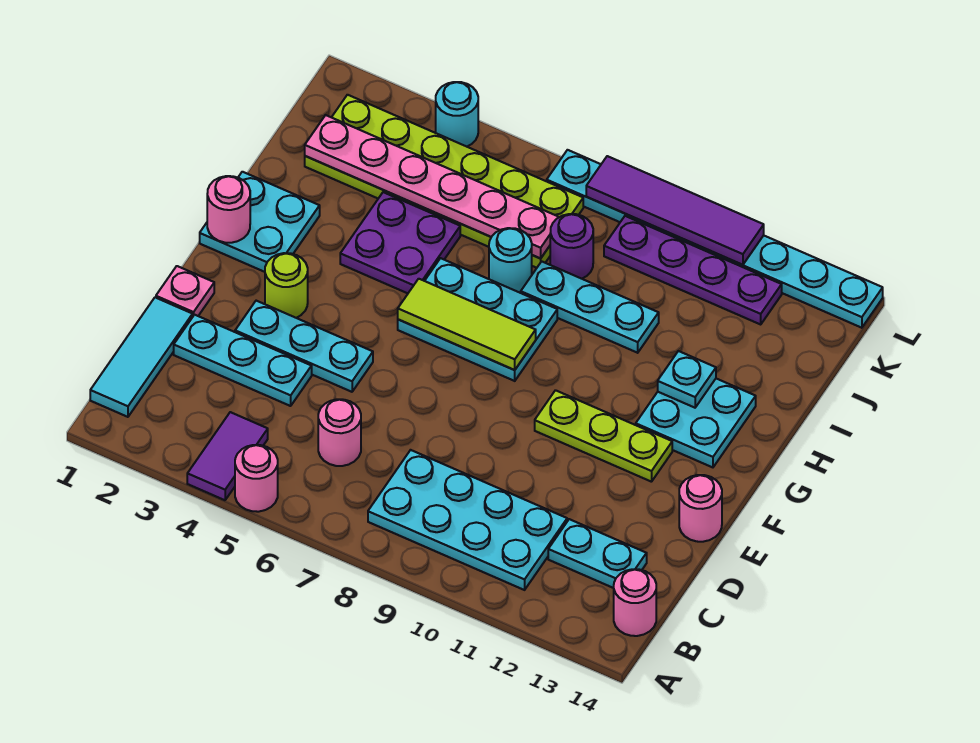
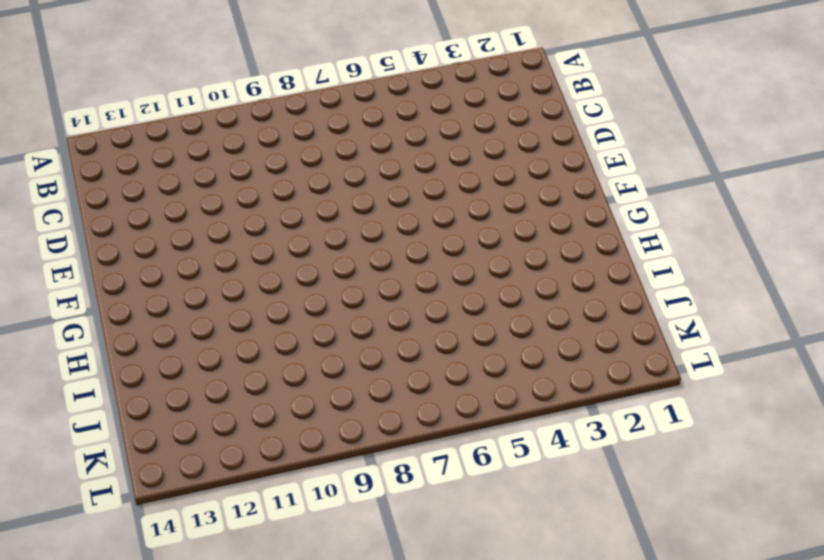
none -> purple 1x2 tile [187,412,268,500]
none -> pink 1x1 round brick [235,445,278,512]
none -> cyan 1x3 tile [90,297,193,417]

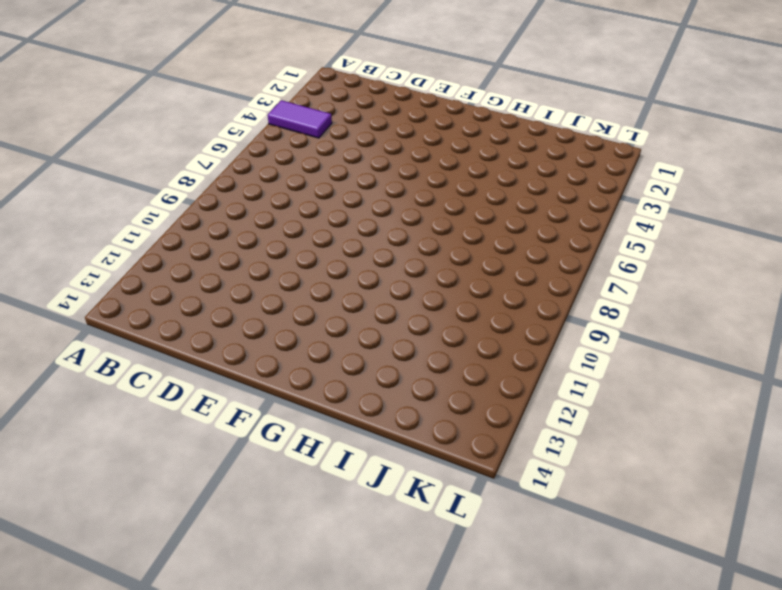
none -> pink 1x1 round brick [235,445,278,512]
none -> cyan 1x3 tile [90,297,193,417]
none -> cyan 2x4 plate [368,450,567,590]

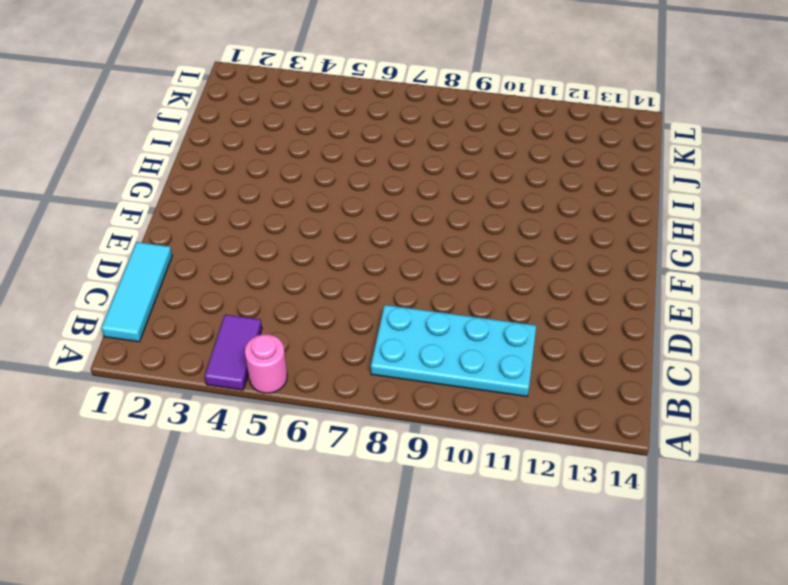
none -> pink 1x1 round brick [614,569,656,636]
none -> pink 1x1 round brick [318,399,361,466]
none -> cyan 1x2 plate [548,519,647,588]

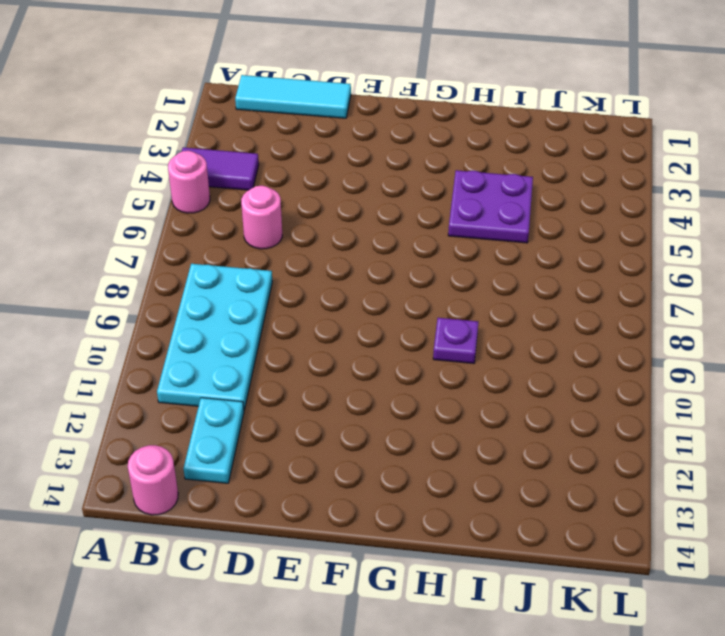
purple 1x1 plate [433,318,478,363] -> none
none -> cyan 1x3 plate [174,315,312,406]
none -> pink 1x1 plate [156,266,214,316]
none -> cyan 1x3 plate [235,301,373,392]

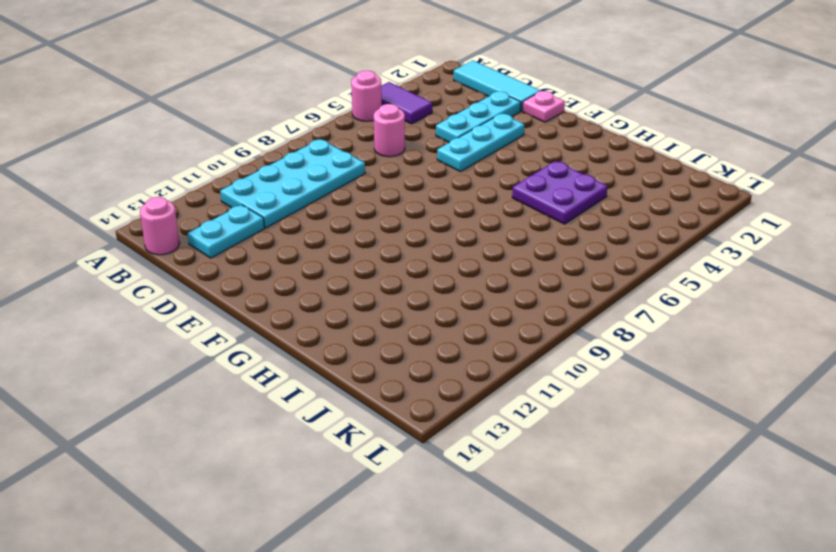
none -> pink 1x1 round brick [679,475,722,542]
none -> lime 1x1 round brick [265,253,308,318]
none -> lime 1x3 plate [535,390,672,482]

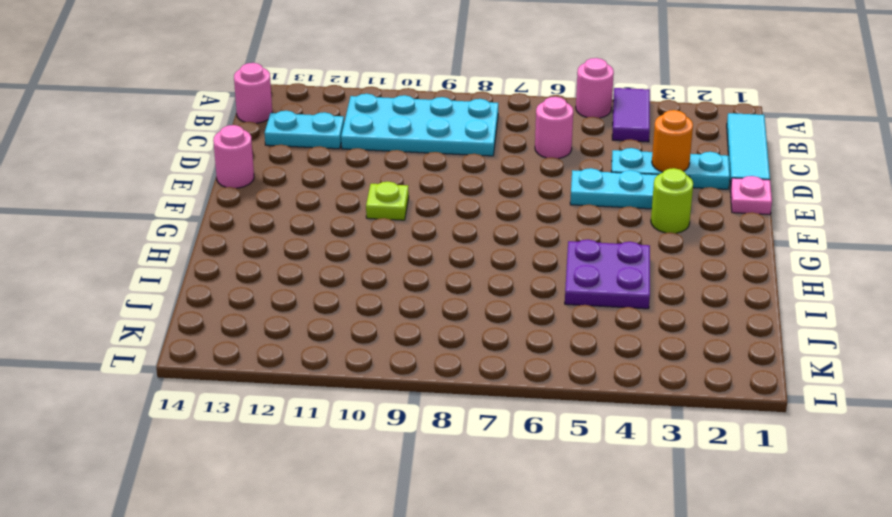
orange 1x1 round brick [652,110,693,172] -> none
lime 1x1 plate [366,182,409,220] -> lime 1x3 plate [535,390,672,482]
none -> cyan 2x2 plate [200,172,320,272]
none -> cyan 2x3 plate [398,258,557,381]
none -> cyan 2x2 plate [636,379,756,467]

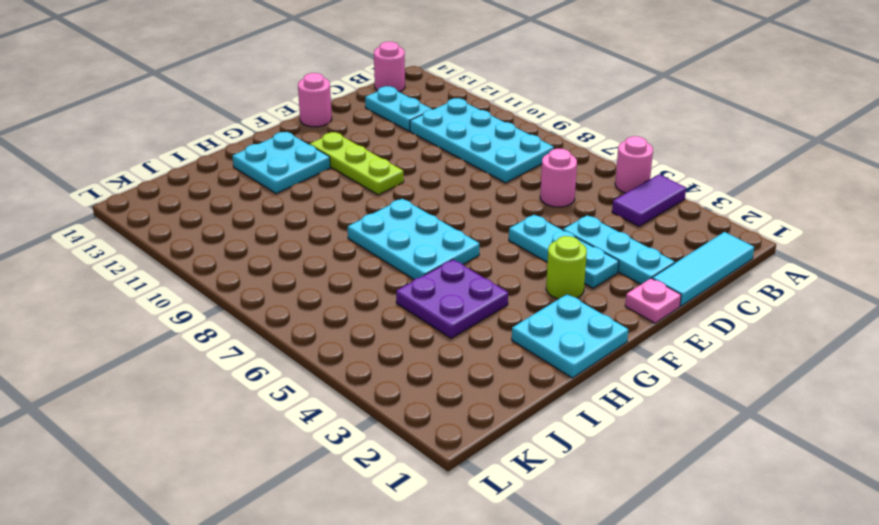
none -> cyan 1x1 round brick [489,228,532,293]
none -> cyan 1x3 plate [521,261,659,353]
none -> lime 2x6 plate [305,95,583,268]

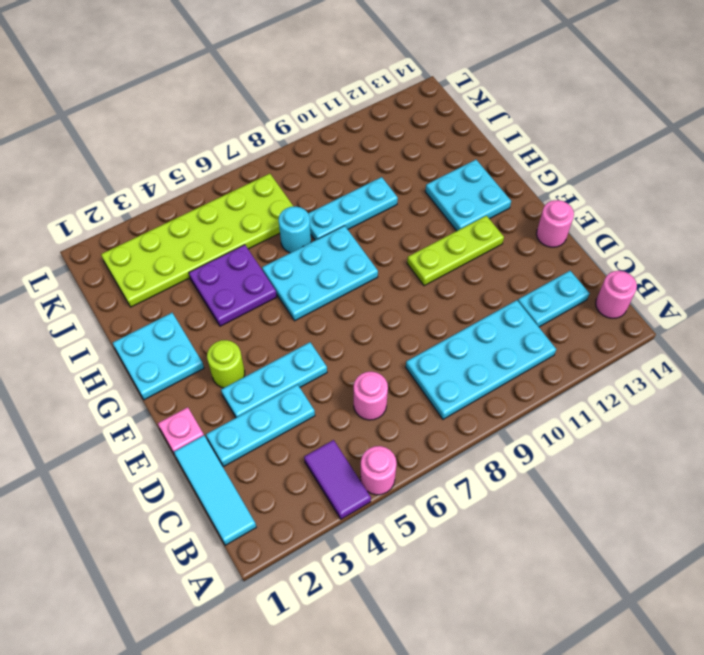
none -> purple 1x1 round brick [550,214,593,279]
none -> purple 1x4 plate [604,216,782,324]
none -> cyan 1x1 round brick [436,82,478,147]

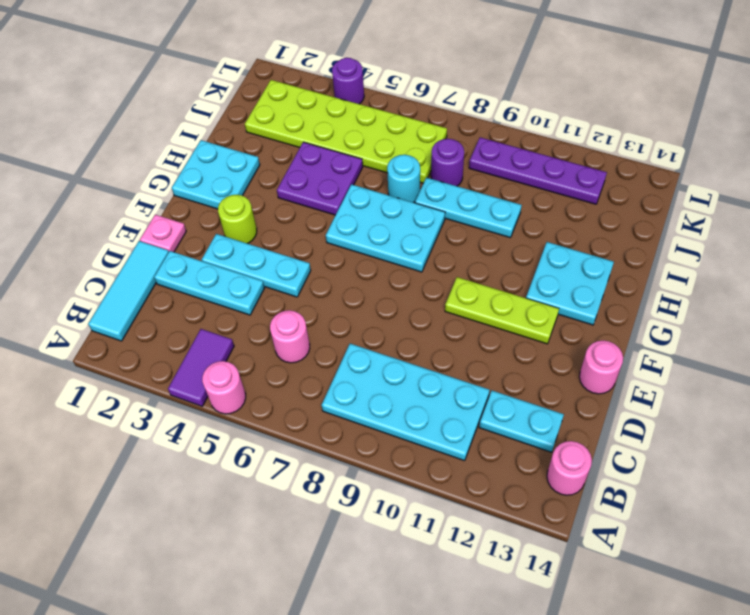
purple 1x1 round brick [332,58,364,104] -> cyan 1x1 round brick [436,82,478,147]
none -> cyan 1x8 plate [547,150,883,328]
none -> pink 1x1 round brick [207,176,250,243]
none -> lime 1x3 tile [398,279,536,370]

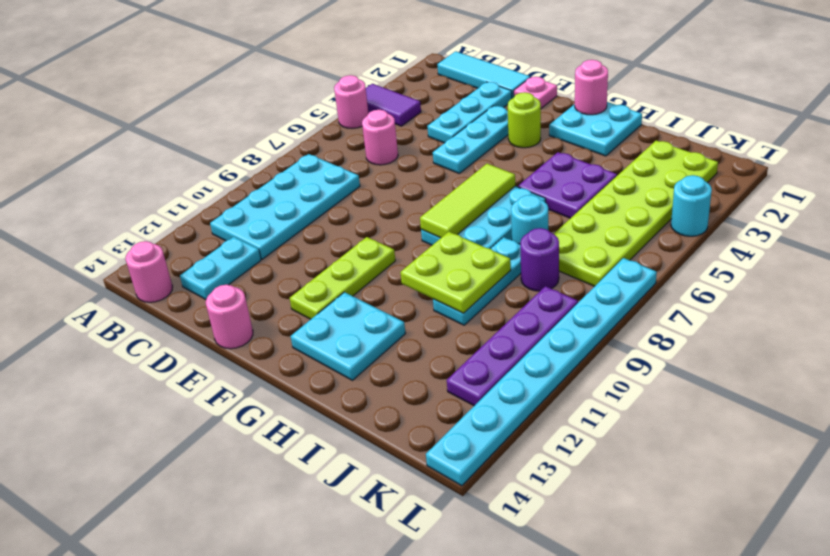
lime 2x2 plate [400,232,511,313] -> none
none -> cyan 1x1 plate [658,351,716,408]
none -> pink 1x6 plate [305,115,559,258]
none -> purple 1x4 tile [586,156,764,265]

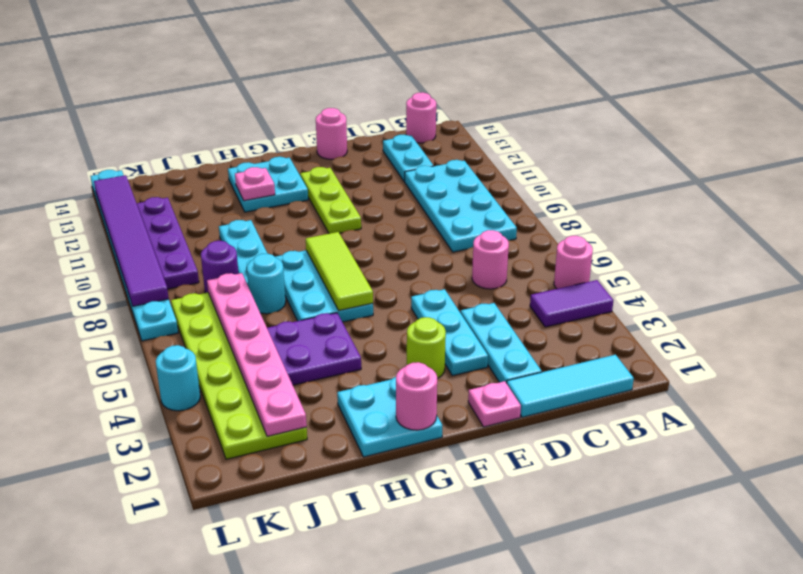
pink 1x1 plate [235,167,275,201] -> cyan 1x1 plate [658,351,716,408]
purple 1x6 tile [94,175,169,306] -> purple 1x4 tile [586,156,764,265]

